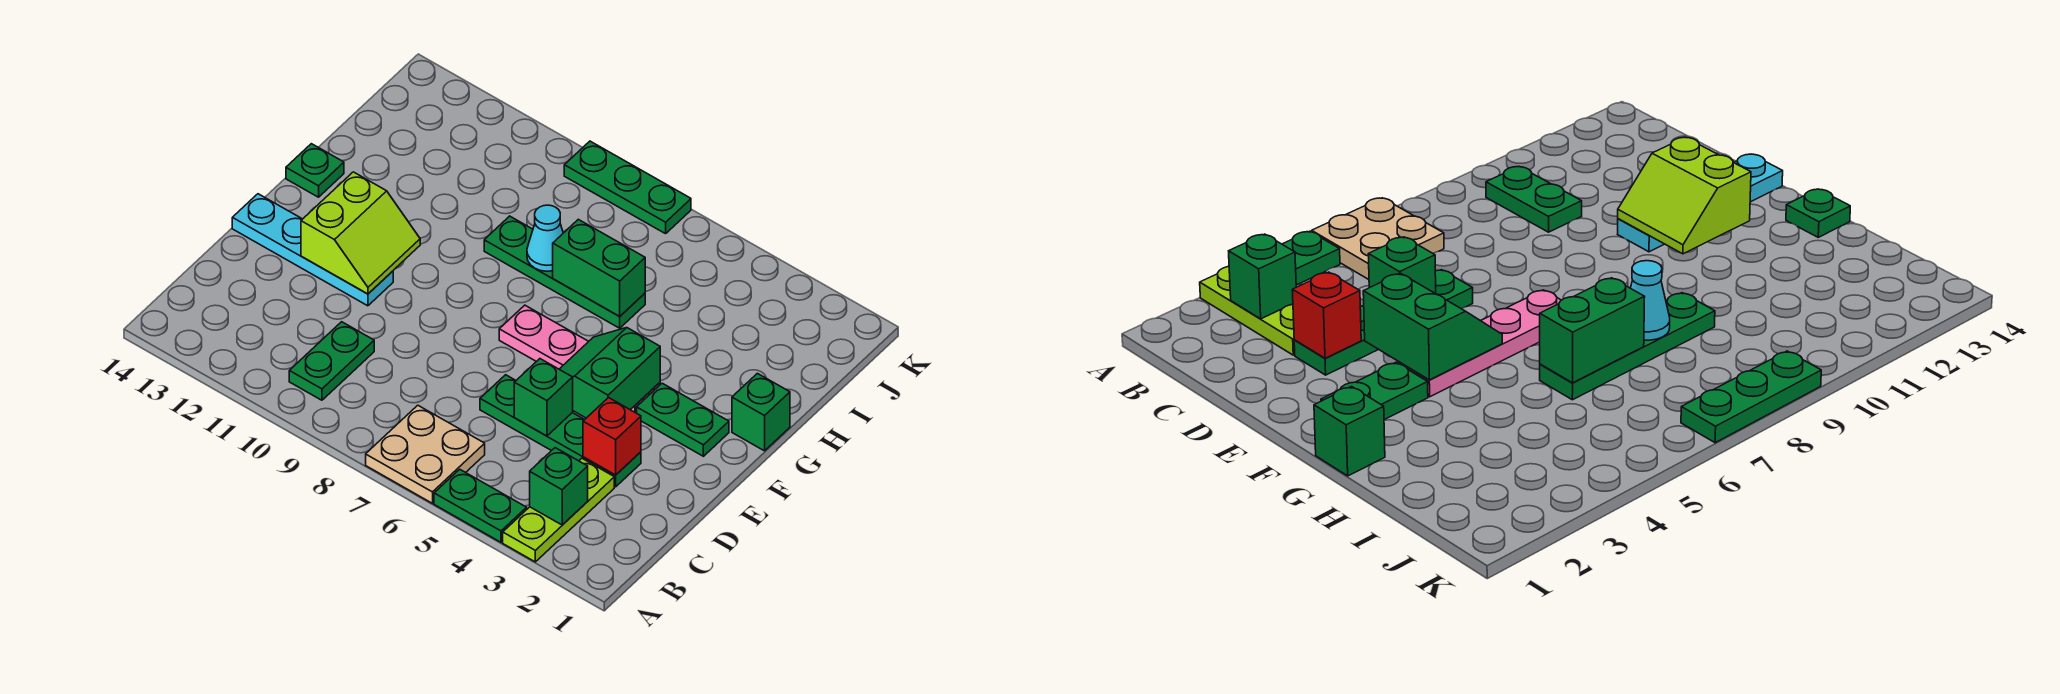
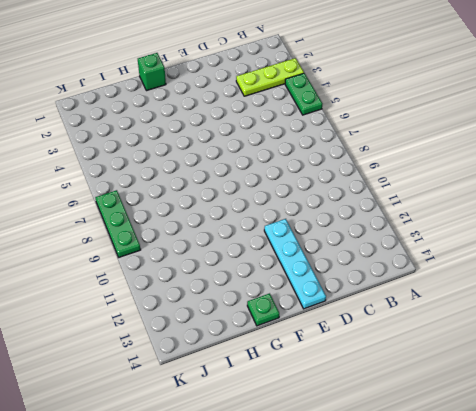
none -> tan 2x2 plate [366,405,485,503]
none -> green 1x2 plate [289,322,374,400]
none -> green 1x4 plate [480,375,641,487]

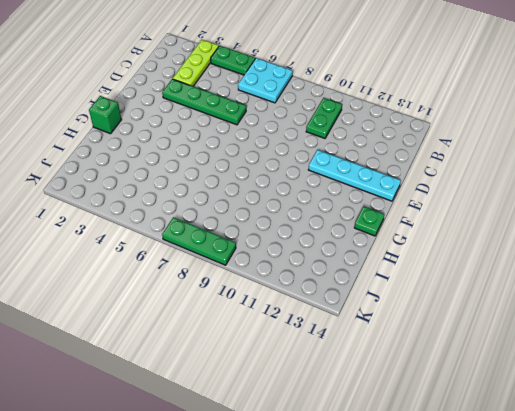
cyan 2x2 plate [238,58,292,103] -> tan 2x2 plate [366,405,485,503]
none -> green 1x2 plate [637,383,729,456]
none -> pink 1x4 plate [499,305,660,413]
none -> green 1x4 plate [484,216,645,328]

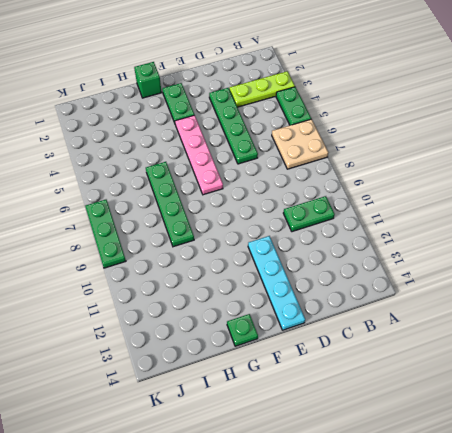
none -> green 1x1 brick [530,448,588,525]
none -> red 1x1 brick [583,398,641,475]
none -> green 1x1 brick [514,359,573,436]

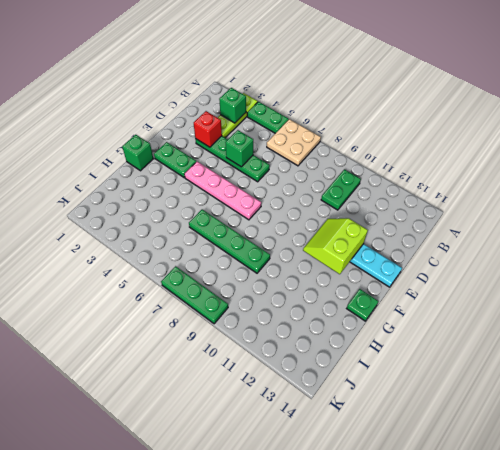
none -> green 2x2 slope [559,328,660,418]
none -> green 1x2 brick [553,219,645,316]
none -> cyan 1x1 cone [527,205,563,271]

